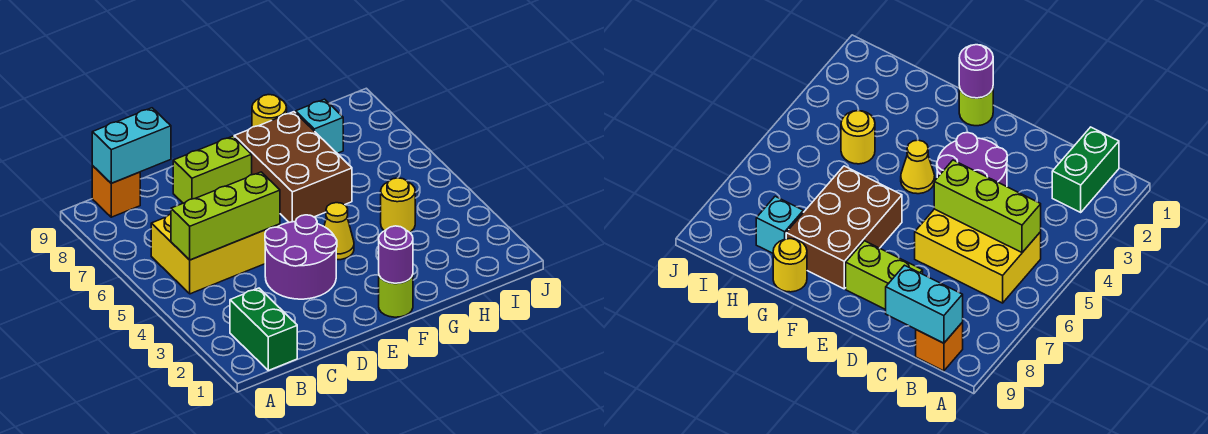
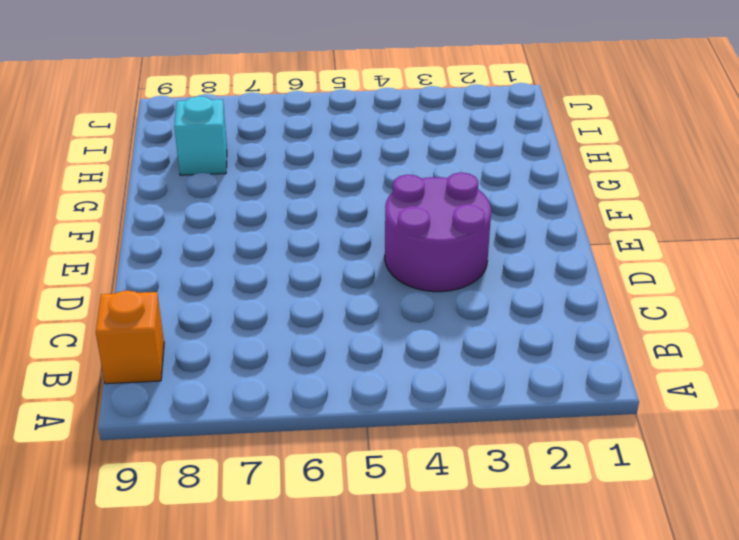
none -> green 1x2 brick [230,288,297,370]
none -> yellow 2x3 brick [151,214,280,294]
none -> lime 1x2 brick [173,136,252,203]

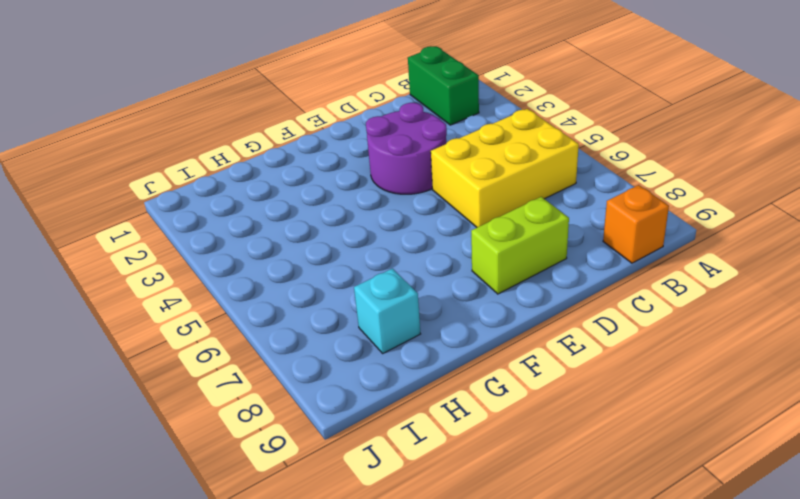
none -> lime 1x1 round brick [379,275,413,317]
none -> yellow 1x1 cone [324,203,354,260]
none -> brown 2x3 brick [234,112,352,222]

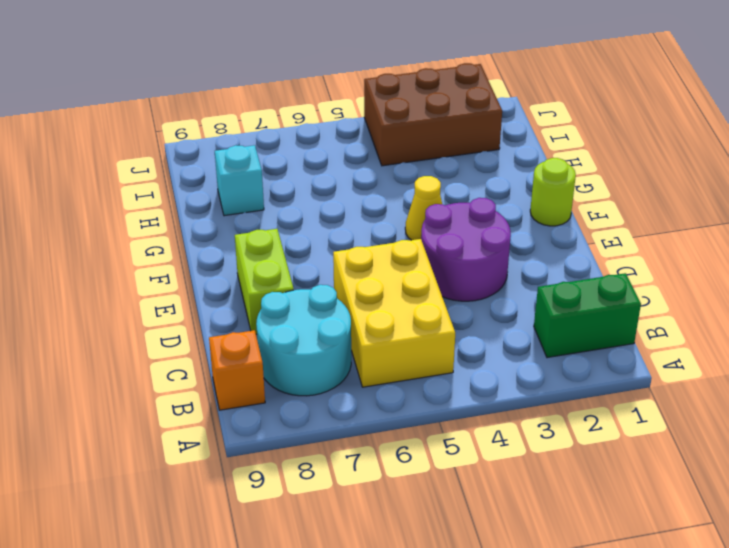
cyan 2x2 round brick [256,285,351,396] -> none
brown 2x3 brick [364,63,502,166] -> brown 2x3 brick moved to [234,112,352,222]
none -> yellow 1x1 round brick [252,95,287,127]
none -> yellow 1x1 round brick [381,178,415,232]
none -> lime 1x3 brick [171,172,280,260]

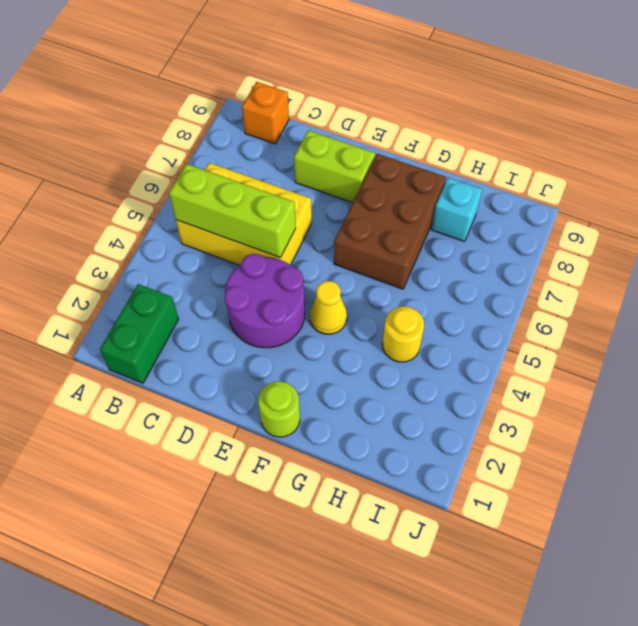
none -> yellow 1x1 round brick [252,95,287,127]
none -> cyan 1x2 brick [92,108,171,183]
none -> purple 1x1 round brick [379,226,413,283]

